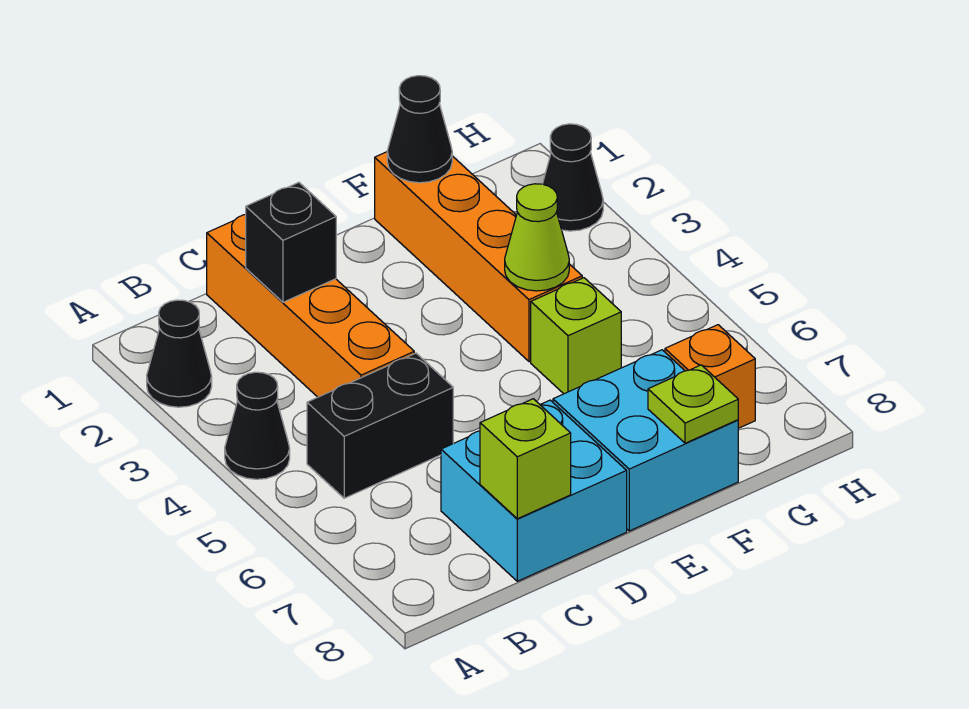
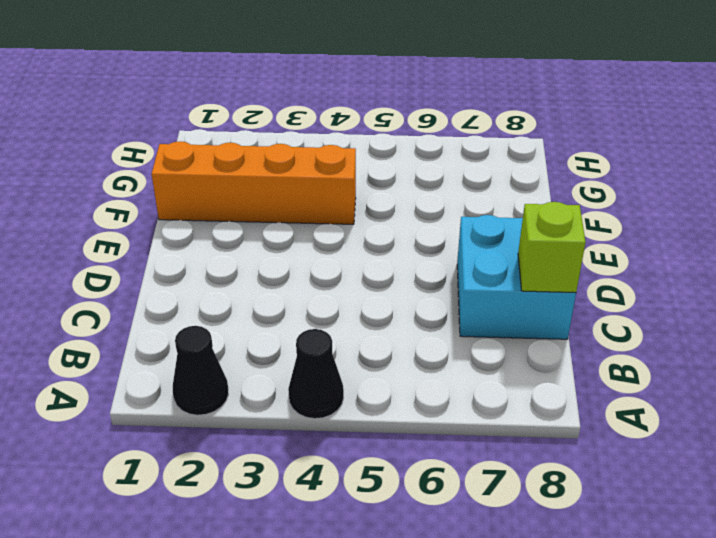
none -> black 1x2 brick [307,353,453,498]
none -> orange 1x4 brick [207,215,414,397]
none -> cyan 2x2 brick [553,350,738,531]

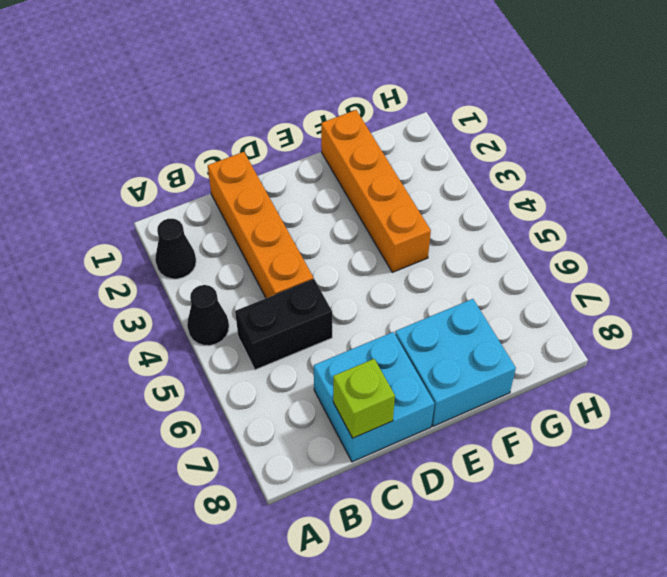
none -> lime 1x1 brick [531,278,621,394]
none -> orange 1x1 brick [665,325,755,428]
none -> black 1x1 cone [543,124,603,231]

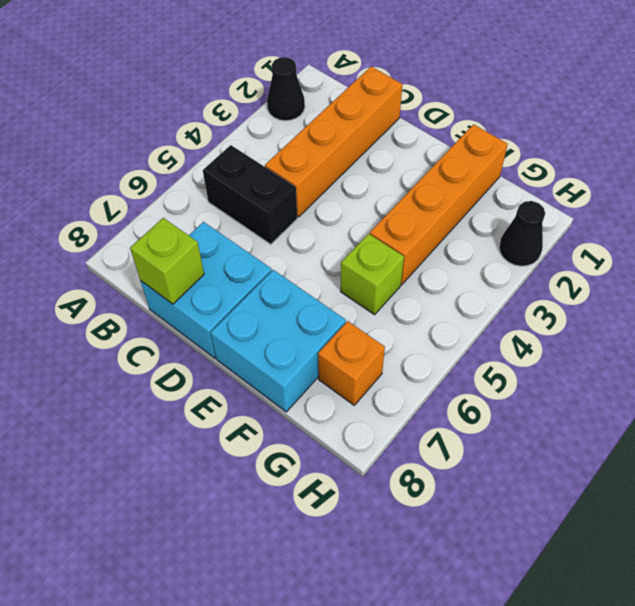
none -> black 1x1 cone [225,372,290,479]
none -> black 1x1 brick [246,182,336,302]
none -> black 1x1 cone [387,76,452,183]

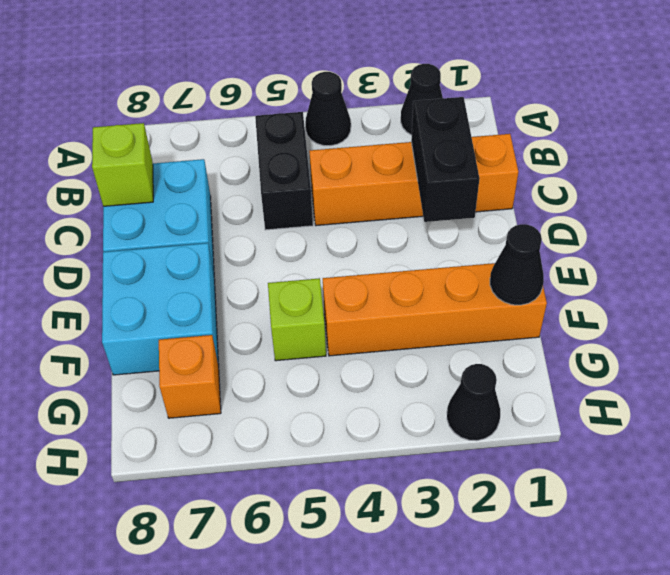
black 1x2 brick [411,97,479,222] -> black 1x1 brick [246,182,336,302]
none -> lime 1x1 cone [505,184,569,291]
none -> lime 1x1 plate [648,365,738,443]

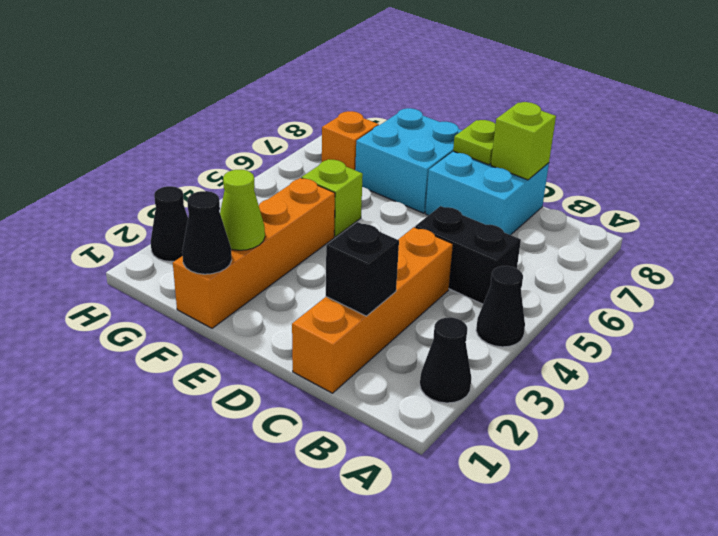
lime 1x1 plate [453,120,496,165] -> lime 1x1 plate moved to [648,365,738,443]
lime 1x1 cone [220,169,265,250] -> lime 1x1 cone moved to [505,184,569,291]

